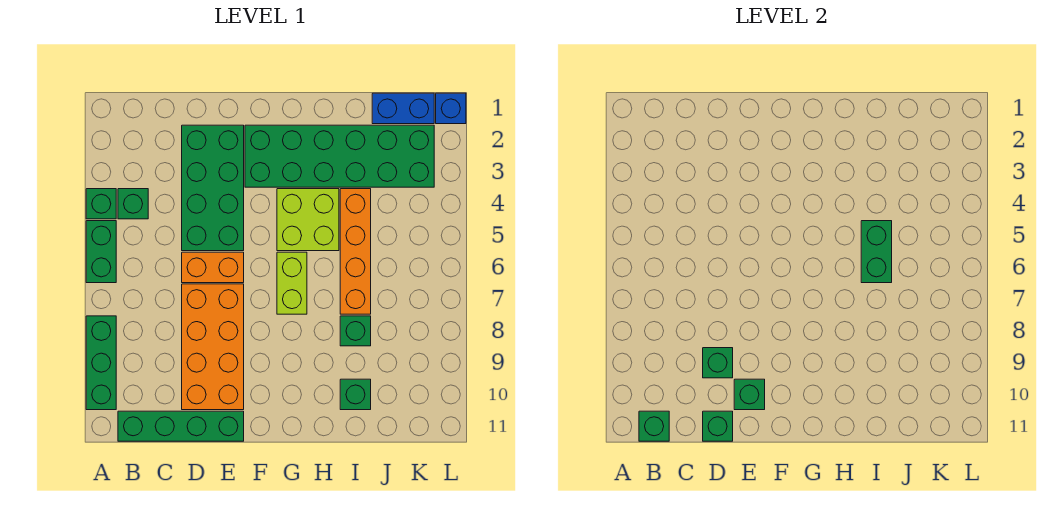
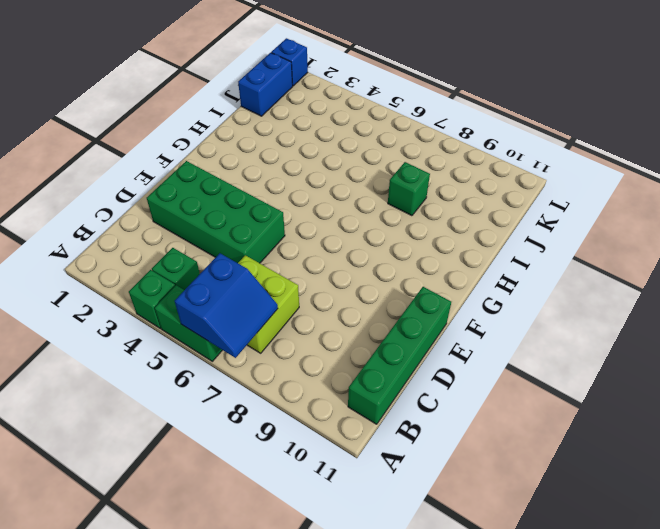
blue 2x2 slope [175,253,278,358] -> none
lime 2x2 brick [238,255,299,353] -> lime 2x2 brick moved to [277,189,339,251]
none -> green 1x3 brick [86,316,116,410]
none -> orange 1x2 brick [182,252,244,283]
none -> orange 2x4 brick [182,284,244,410]

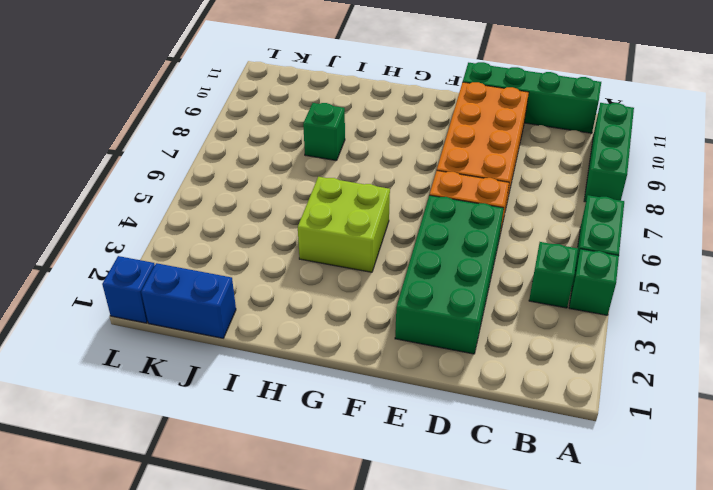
none -> green 2x6 brick [245,125,434,187]
none -> lime 1x2 brick [277,252,307,314]
none -> orange 1x4 brick [340,189,371,314]

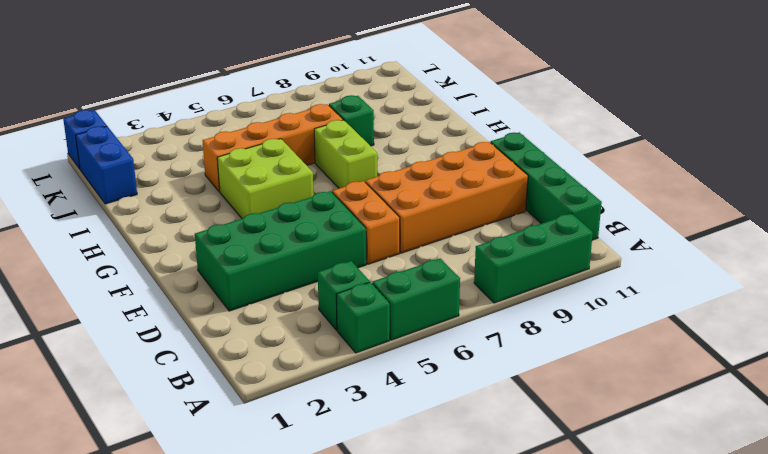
lime 1x2 brick [314,120,377,188] -> lime 1x2 brick turned to [277,252,307,314]
none -> green 2x6 brick [245,125,434,187]
none -> green 1x1 brick [340,379,371,410]
none -> green 1x1 brick [639,411,669,441]

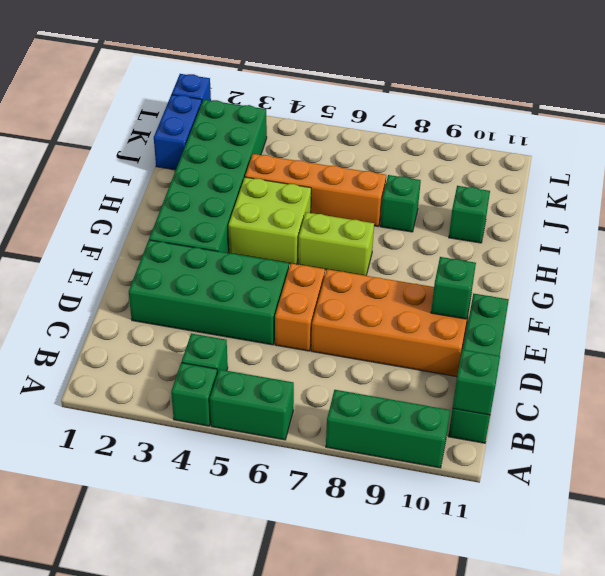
none -> green 1x1 brick [703,348,733,378]
none -> green 1x1 brick [703,411,733,441]
none -> green 1x2 brick [861,221,892,283]

